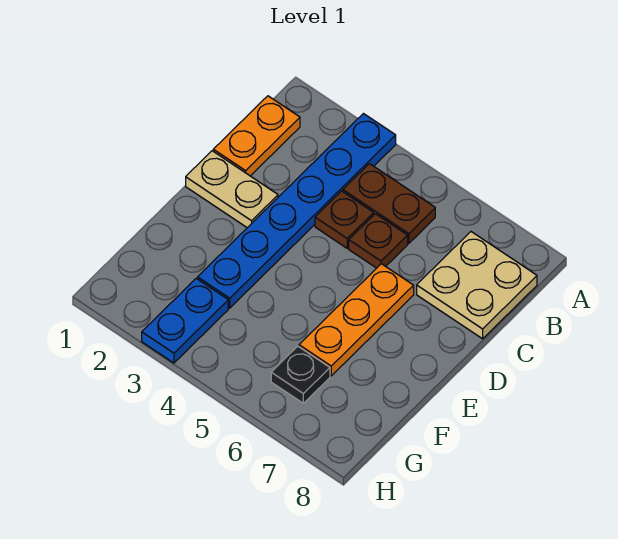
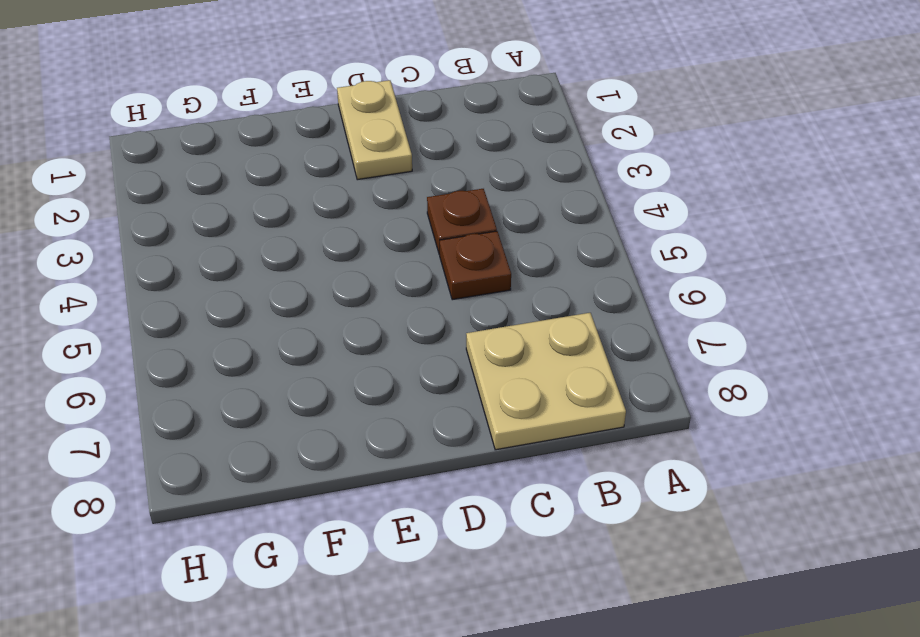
none -> blue 1x6 plate [197,114,396,308]
none -> orange 1x2 plate [213,96,300,176]

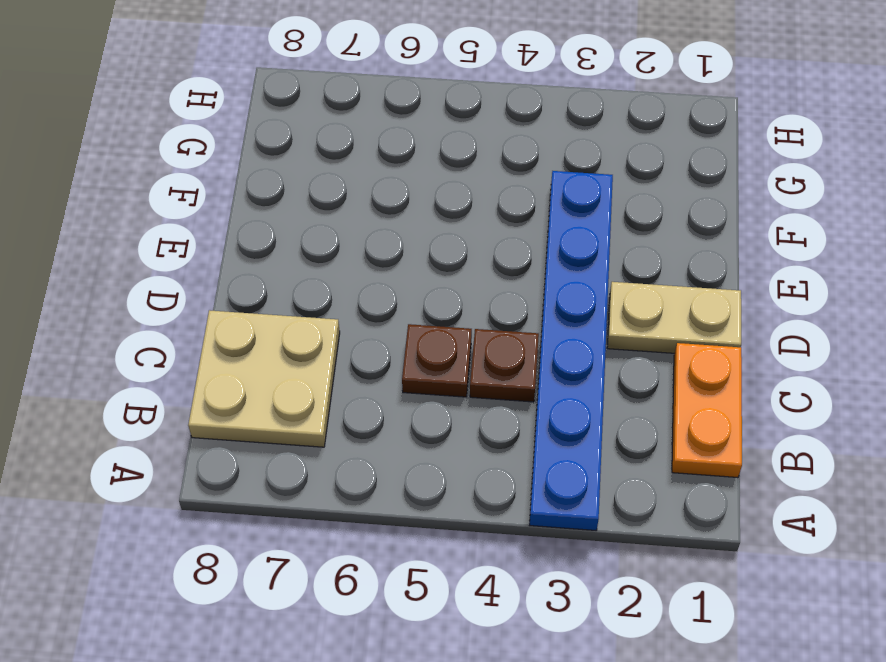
none -> brown 1x2 plate [343,164,435,243]
none -> orange 1x3 plate [299,264,414,376]

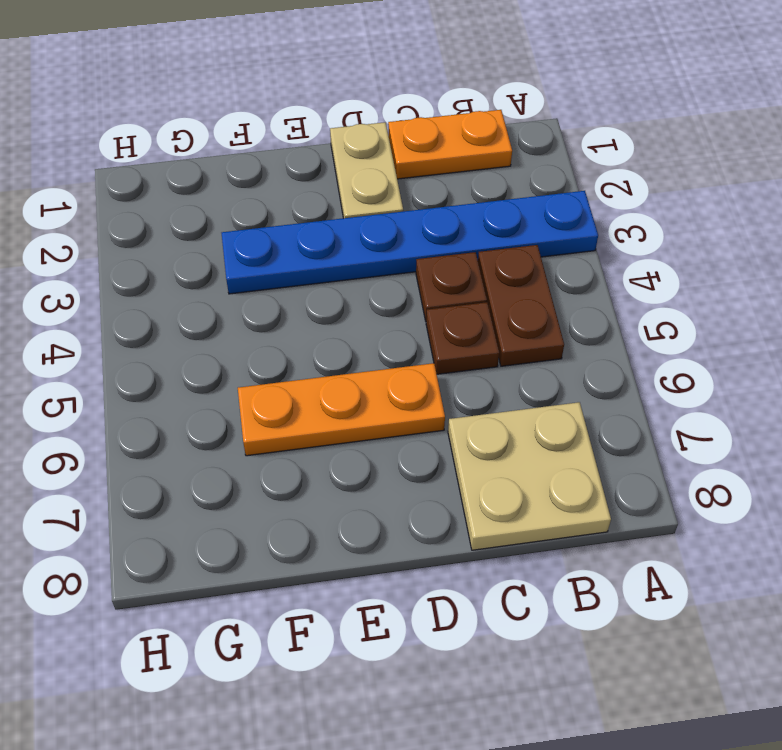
none -> blue 1x2 plate [142,278,228,363]
none -> black 1x1 plate [271,346,330,403]

